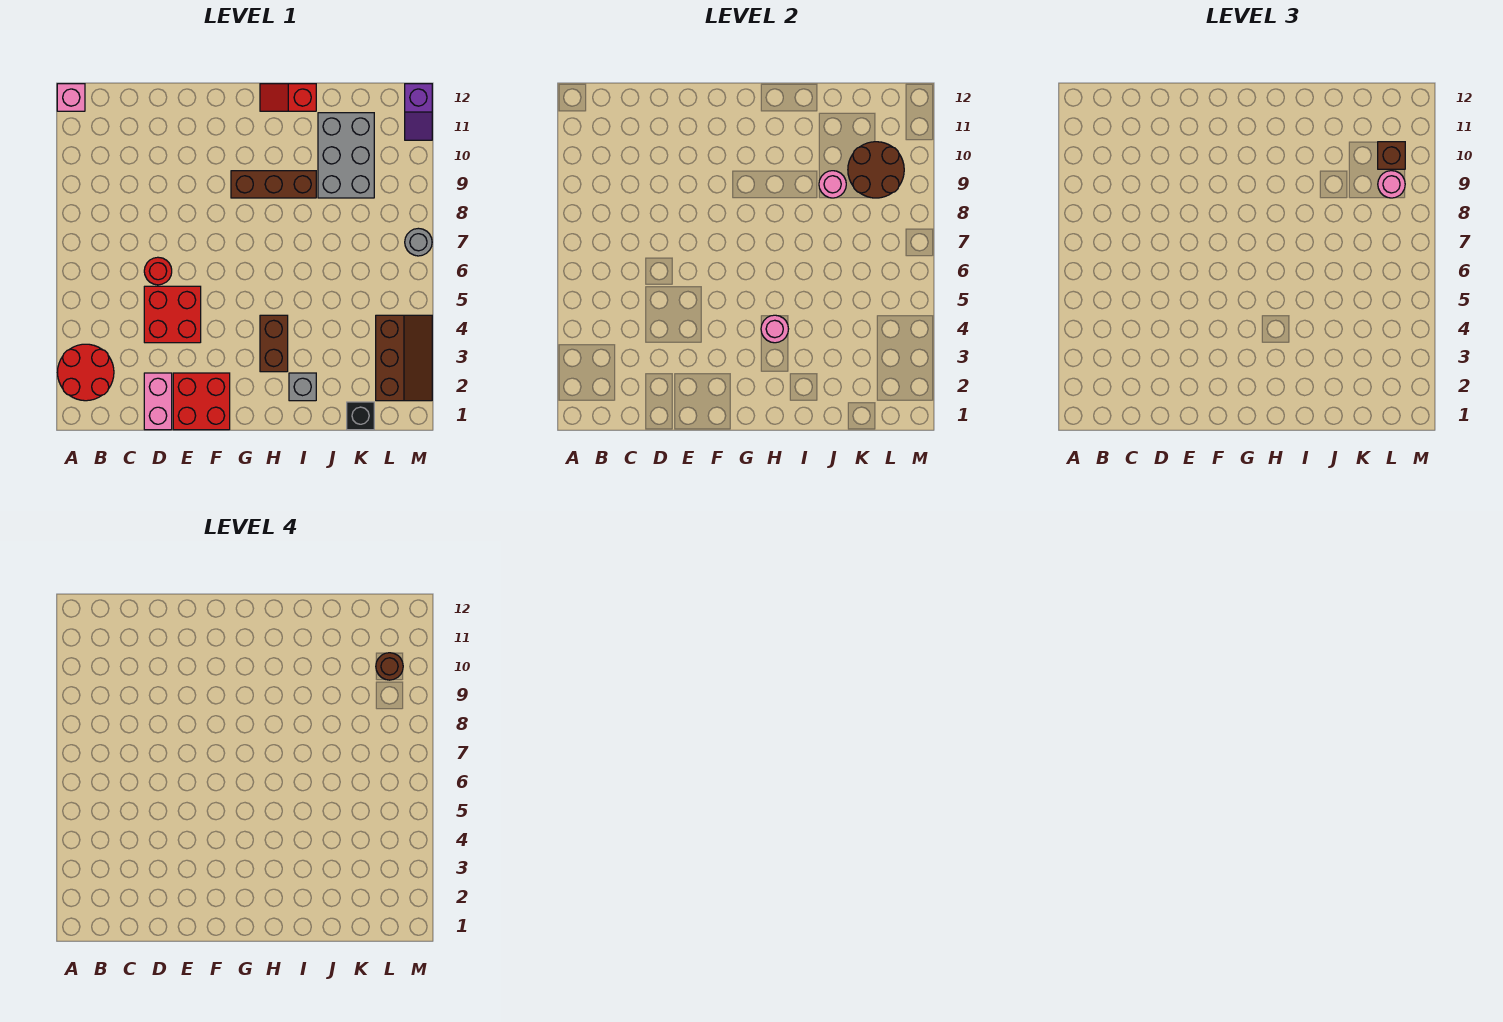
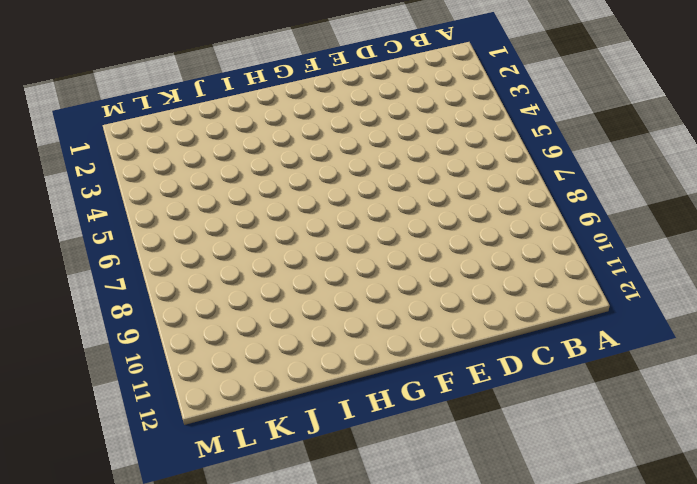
none -> red 2x2 round brick [58,344,114,401]
none -> pink 1x1 brick [57,84,85,111]
none -> pink 1x2 brick [144,373,172,430]

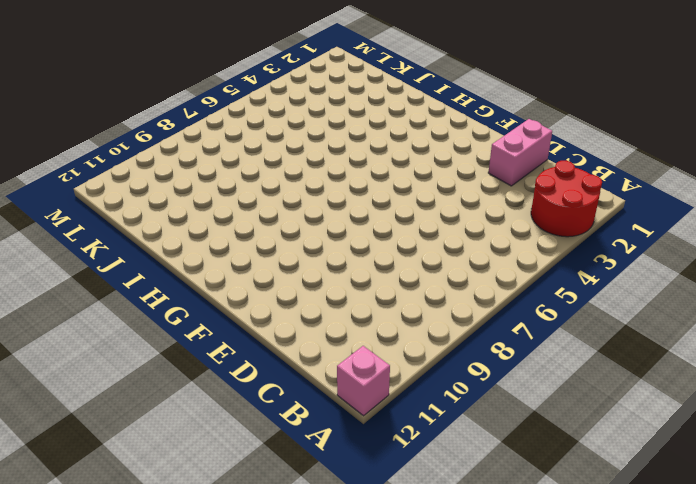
none -> red 2x2 brick [144,286,201,343]
none -> red 1x1 round brick [144,257,172,285]
none -> red 2x2 brick [173,373,230,430]

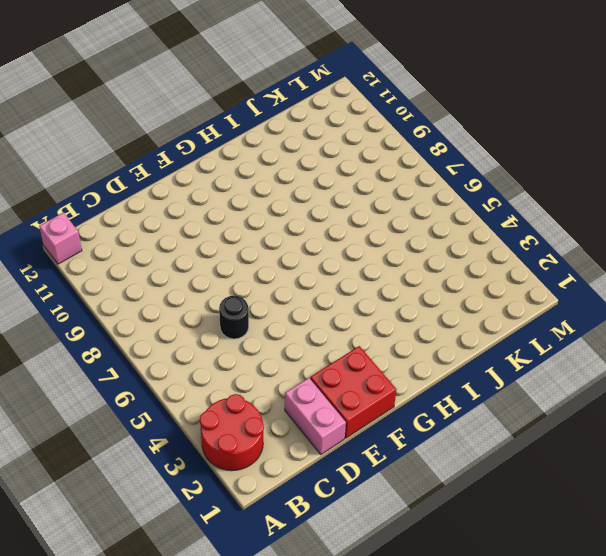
black 1x1 round brick [219,296,249,339] -> red 1x1 round brick [144,257,172,285]
none -> red 2x2 brick [144,286,201,343]
none -> brown 1x3 brick [231,171,316,198]
none -> brown 1x2 brick [260,315,288,372]

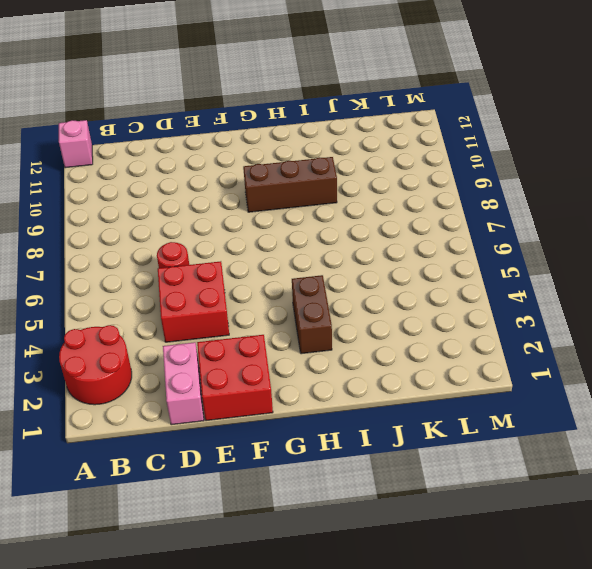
none -> red 1x2 slope [260,84,316,111]
none -> grey 1x1 brick [289,373,316,401]
none -> grey 2x3 brick [318,113,374,198]

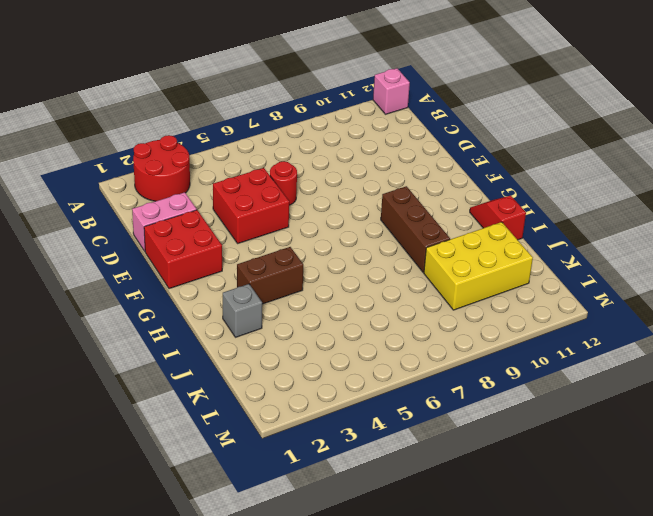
yellow 2x3 brick [424,222,533,310] -> grey 2x3 brick [318,113,374,198]
none -> black 1x1 brick [347,402,374,430]
none -> brown 2x3 slope [376,315,432,401]
none -> grey 1x1 round brick [405,228,432,256]

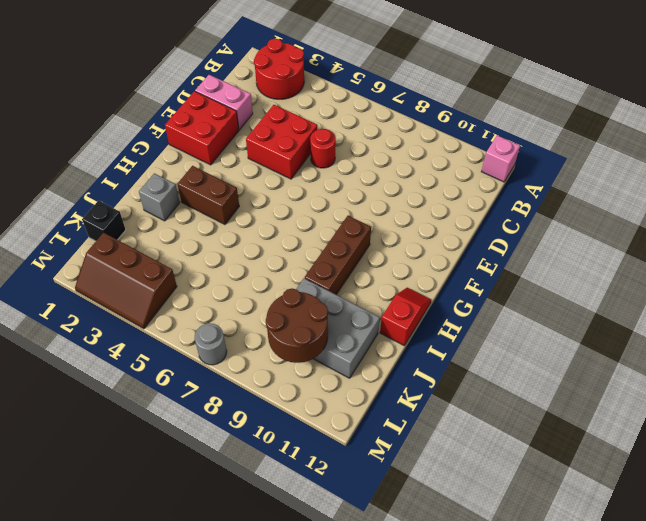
none -> purple 1x2 slope [405,84,432,140]
none -> pink 1x1 round brick [761,315,788,343]
none -> pink 1x1 round brick [819,171,846,198]

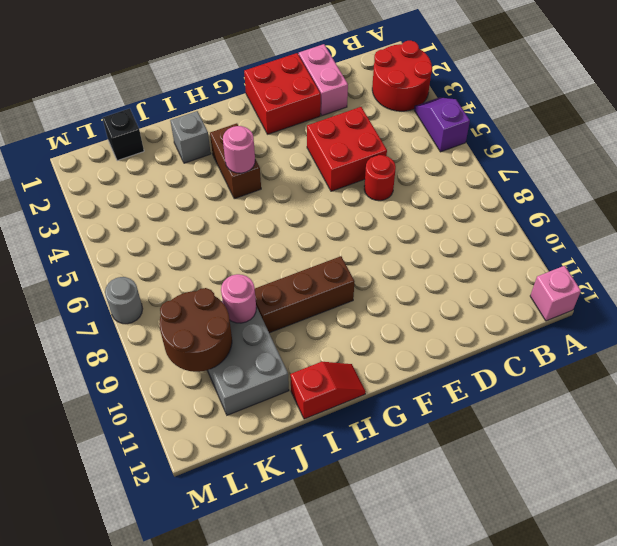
purple 1x2 slope [414,97,470,152] -> purple 1x2 slope moved to [405,84,432,140]
none -> brown 2x3 slope [376,315,432,401]
none -> pink 1x1 round brick [1378,171,1405,198]
none -> brown 1x1 brick [1378,142,1405,169]

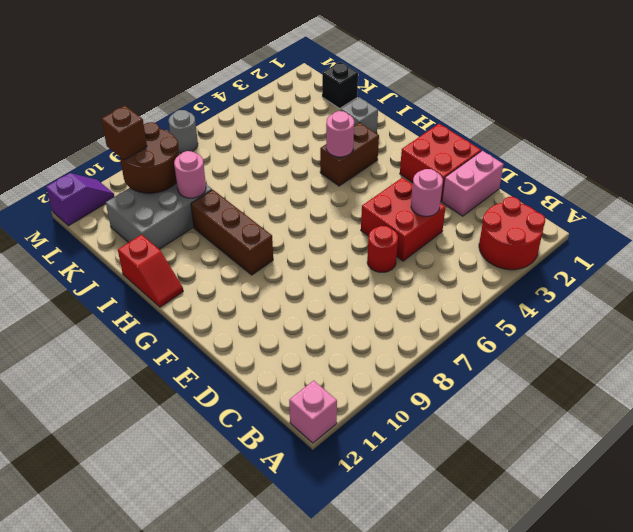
pink 1x1 round brick [411,169,443,216] -> pink 1x1 round brick moved to [1378,171,1405,198]
none -> brown 2x3 slope [376,315,432,401]
none -> brown 1x1 round brick [376,653,403,680]

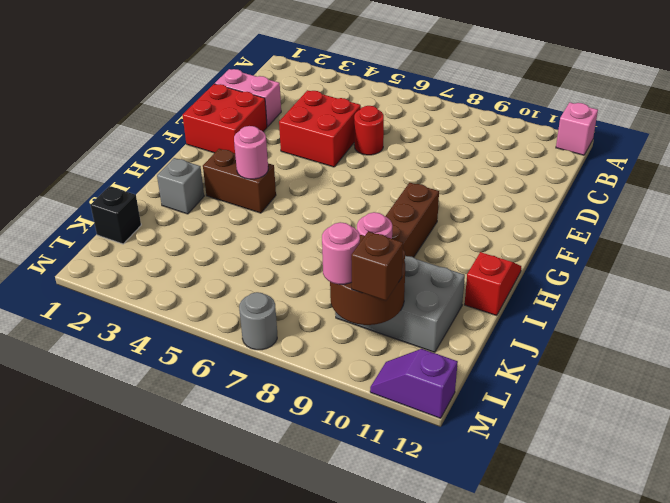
none -> red 2x2 round brick [58,344,114,401]
none -> brown 2x3 slope [376,315,432,401]
none -> brown 1x1 round brick [376,653,403,680]

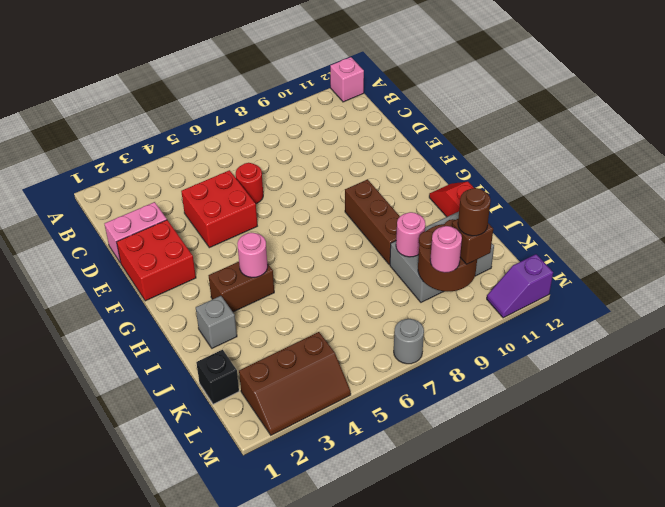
none -> red 2x2 round brick [58,344,114,401]

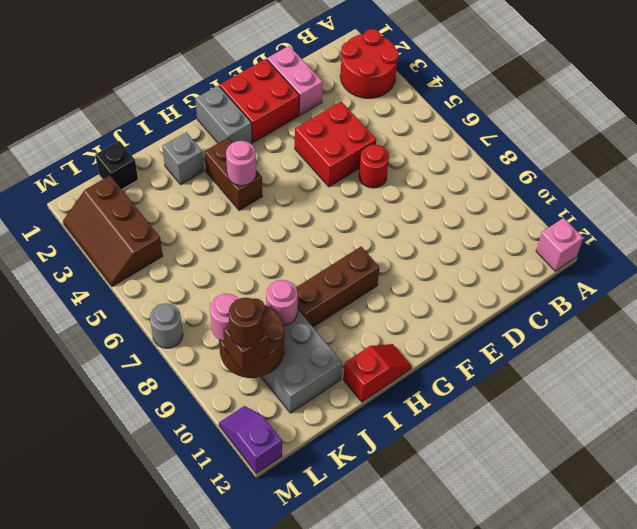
grey 1x2 brick [195,85,252,144] -> none

